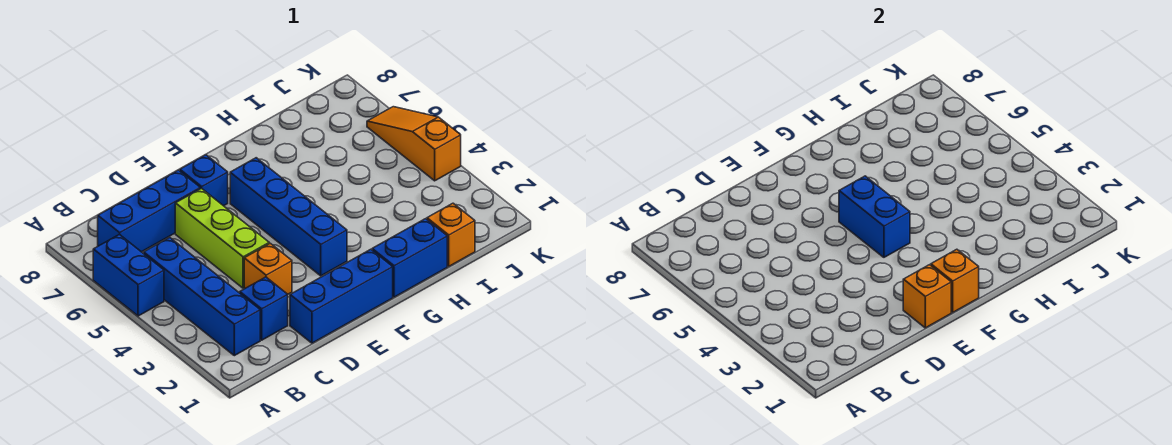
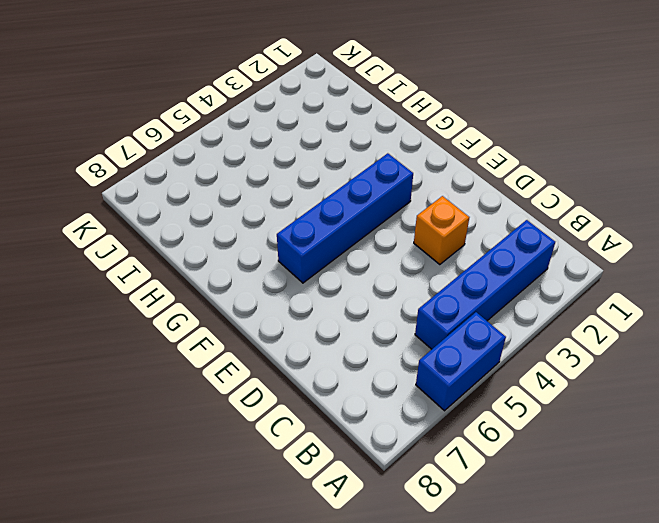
none -> blue 1x3 brick [98,170,200,252]
none -> blue 1x1 brick [240,277,288,340]
none -> blue 1x3 brick [290,249,393,343]

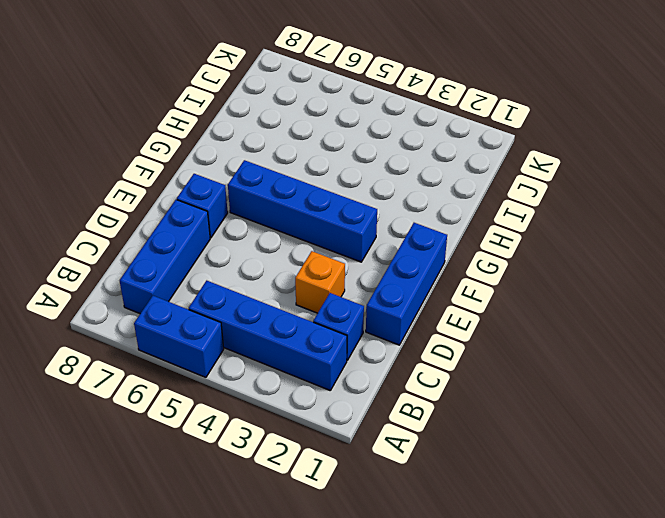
none -> lime 1x3 brick [175,188,269,288]
none -> blue 1x2 brick [372,219,447,297]
none -> orange 1x1 brick [427,203,475,266]

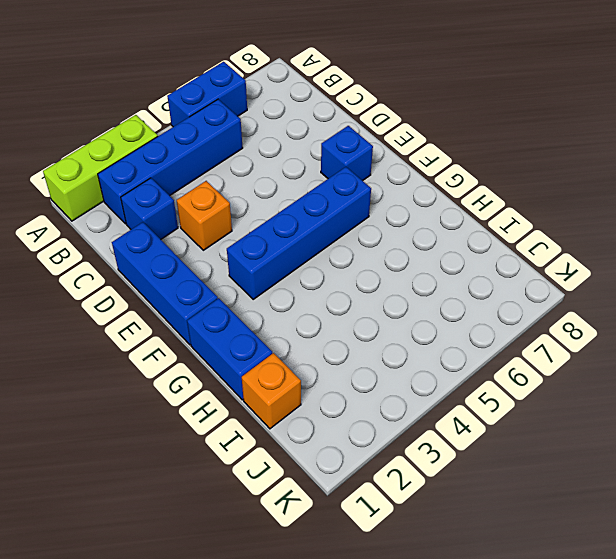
lime 1x3 brick [43,115,158,221] -> lime 1x3 brick moved to [175,188,269,288]
none -> blue 1x3 brick [98,170,200,252]
none -> orange 1x3 slope [367,107,461,181]
none -> orange 1x1 brick [903,265,951,328]

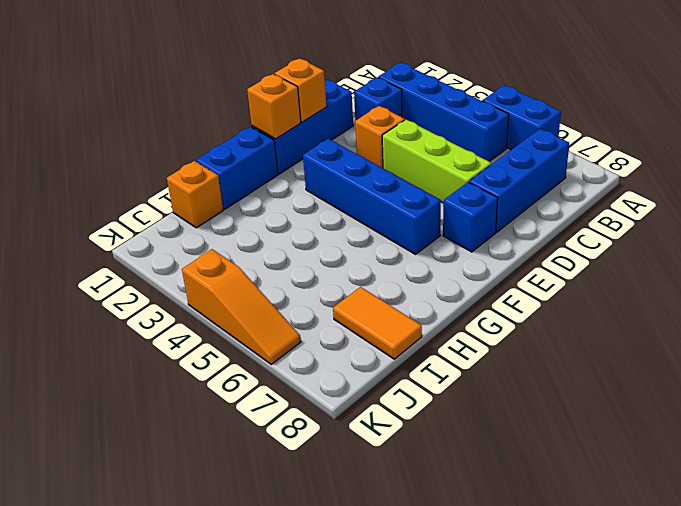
orange 1x2 tile [333,287,422,359] -> none
none -> blue 1x2 brick [839,176,910,257]

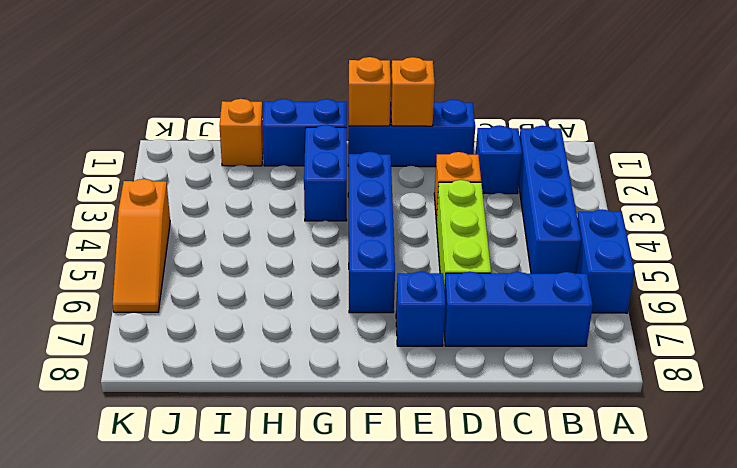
blue 1x2 brick [304,125,347,221] -> blue 1x2 brick moved to [839,176,910,257]

